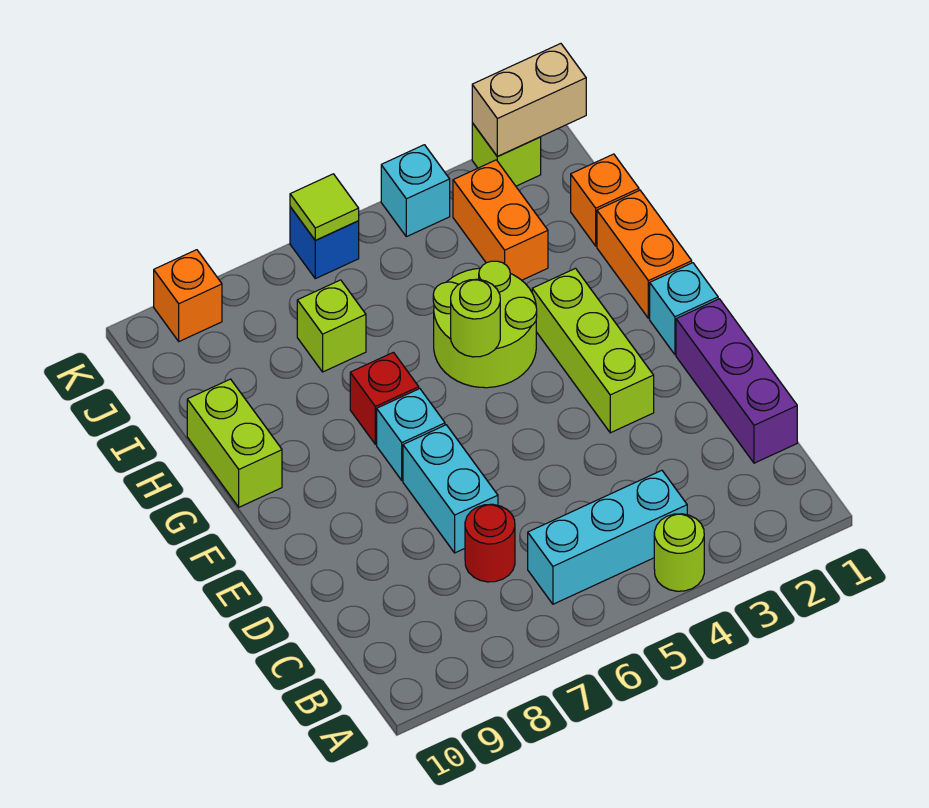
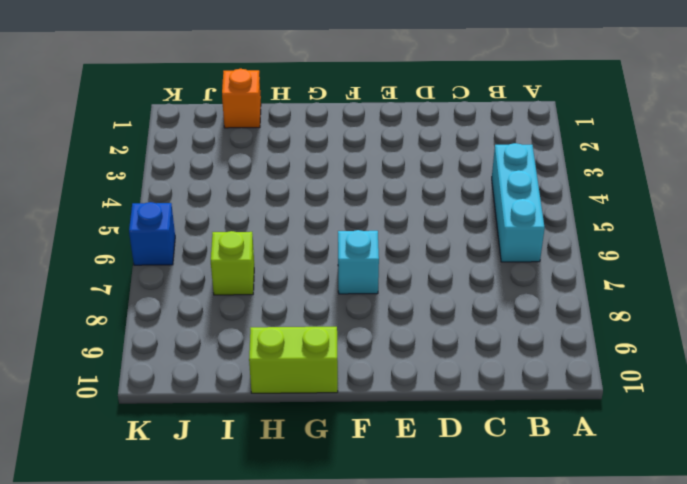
none -> lime 1x1 round brick [654,514,704,591]
none -> purple 1x3 brick [676,299,797,463]
none -> red 1x1 round brick [465,504,515,582]

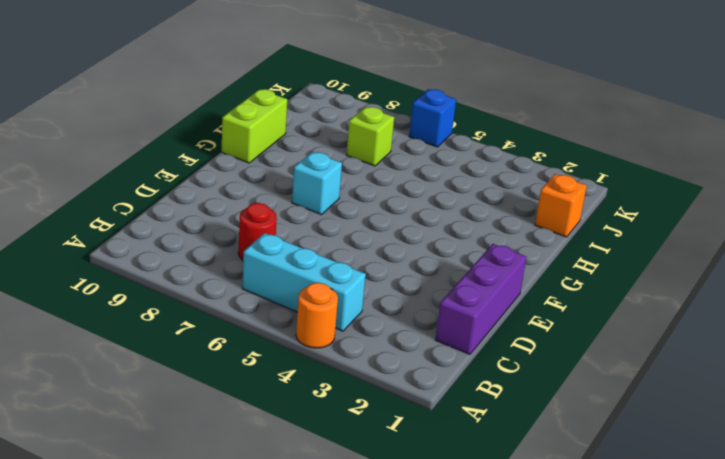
orange 1x1 round brick [296,283,338,348] -> lime 1x1 round brick [654,514,704,591]
none -> cyan 1x2 brick [403,425,498,553]
none -> lime 1x3 brick [532,268,654,433]
none -> cyan 1x1 brick [650,263,718,355]

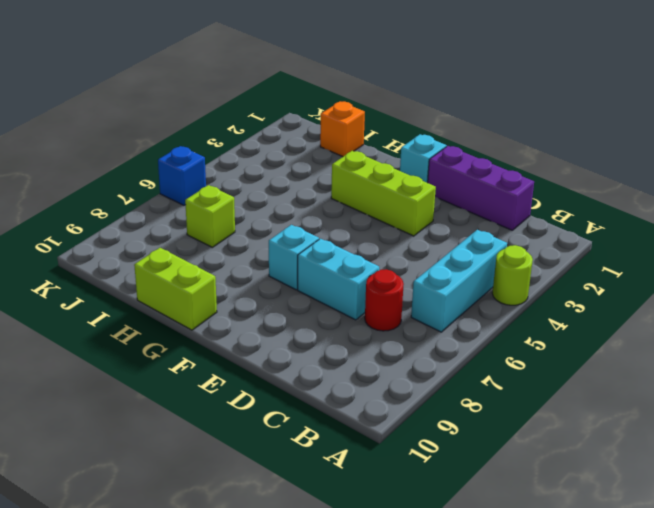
none -> orange 1x2 brick [597,190,692,318]
none -> lime 2x2 round brick [433,261,537,388]
none -> red 1x1 brick [350,352,419,444]

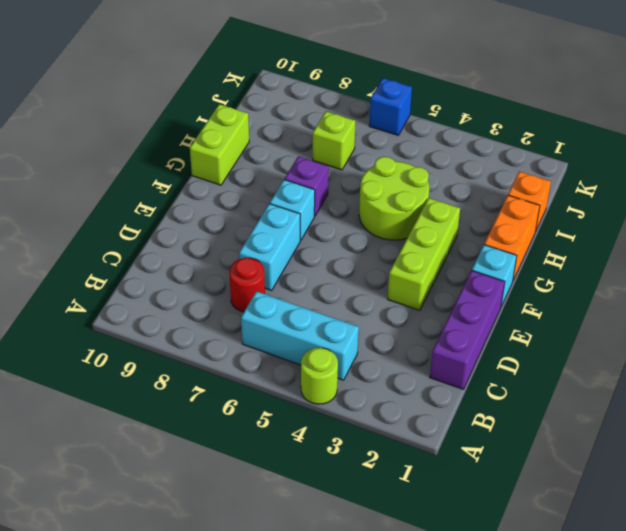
purple 1x1 brick [285,156,329,216] -> red 1x1 brick [350,352,419,444]
none -> orange 1x2 brick [453,160,548,280]
none -> lime 1x1 brick [472,123,541,186]
none -> cyan 1x1 brick [381,145,450,237]

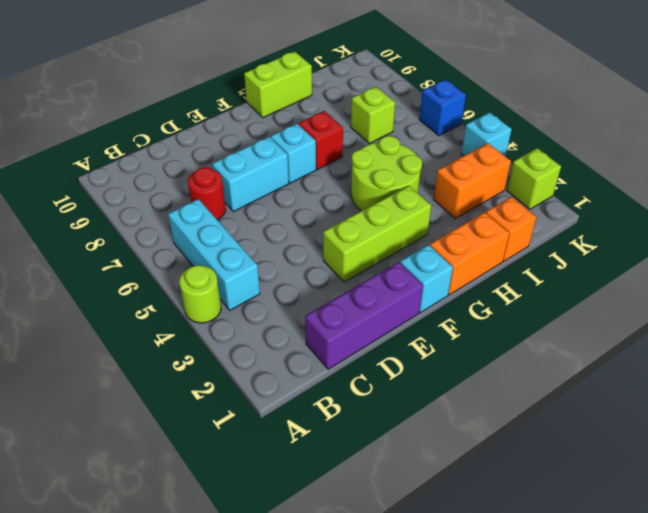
none -> orange 1x1 brick [154,250,222,341]
none -> lime 1x1 round brick [451,279,500,357]
none -> tan 1x2 brick [472,44,586,157]

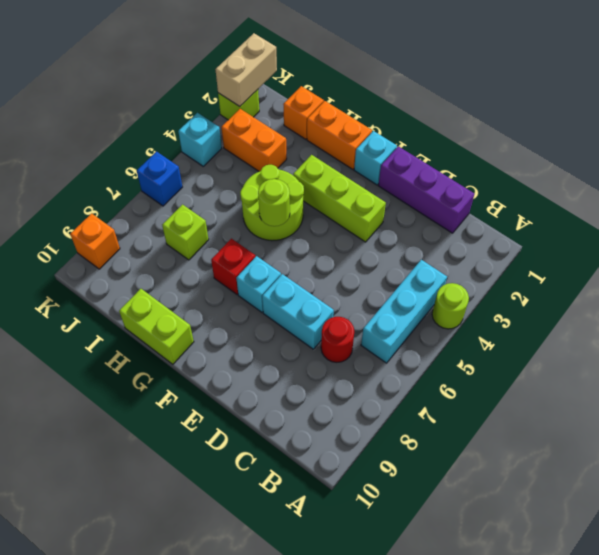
none -> lime 1x1 tile [290,174,359,240]

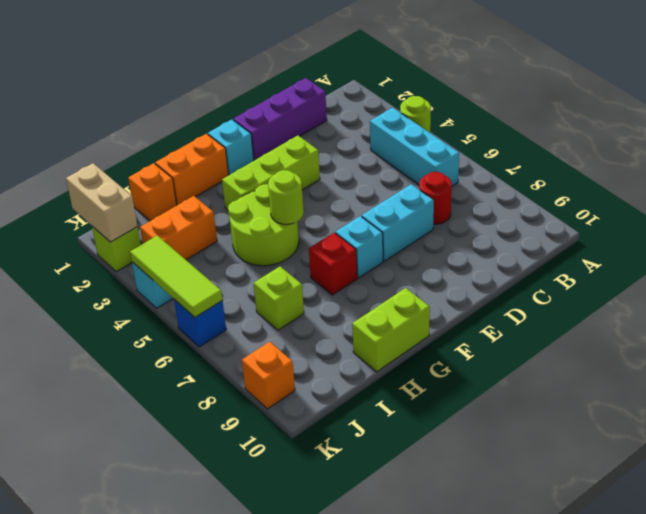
lime 1x3 tile [130,235,222,317] -> lime 1x1 tile [290,174,359,240]

